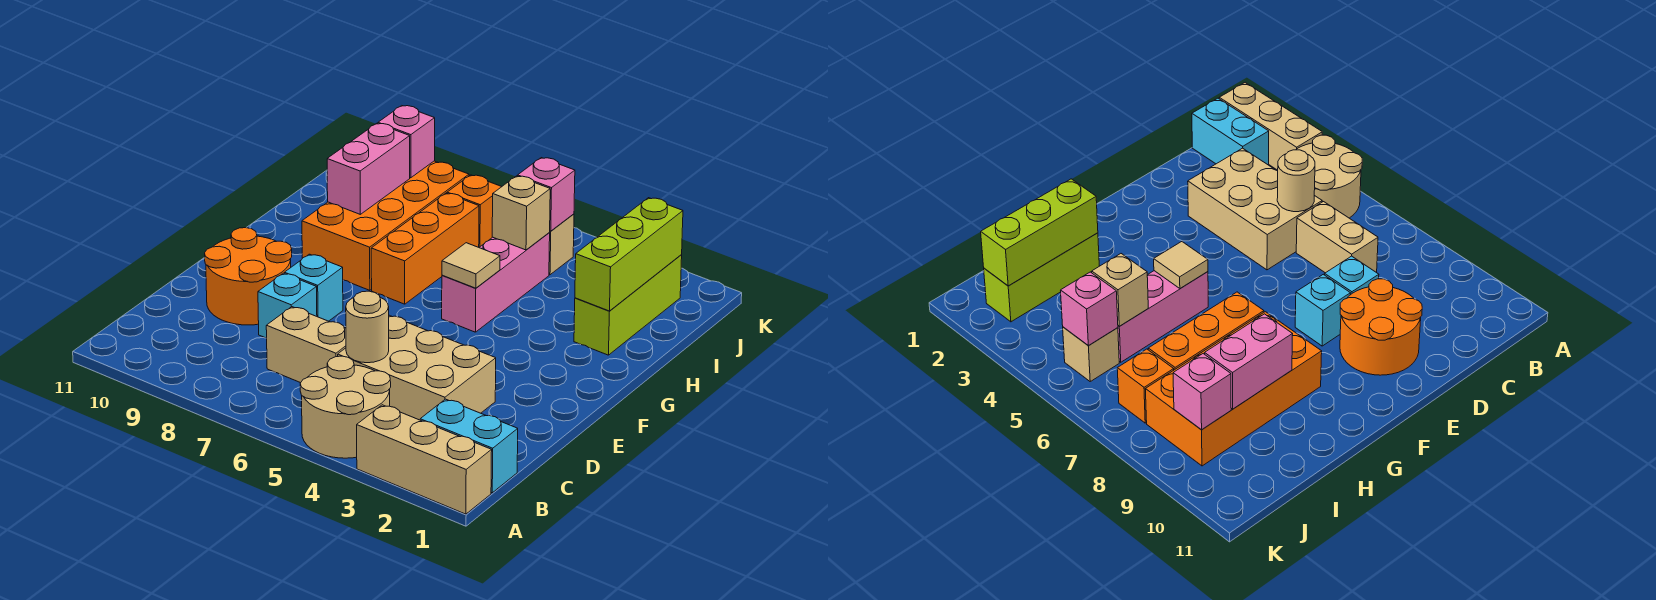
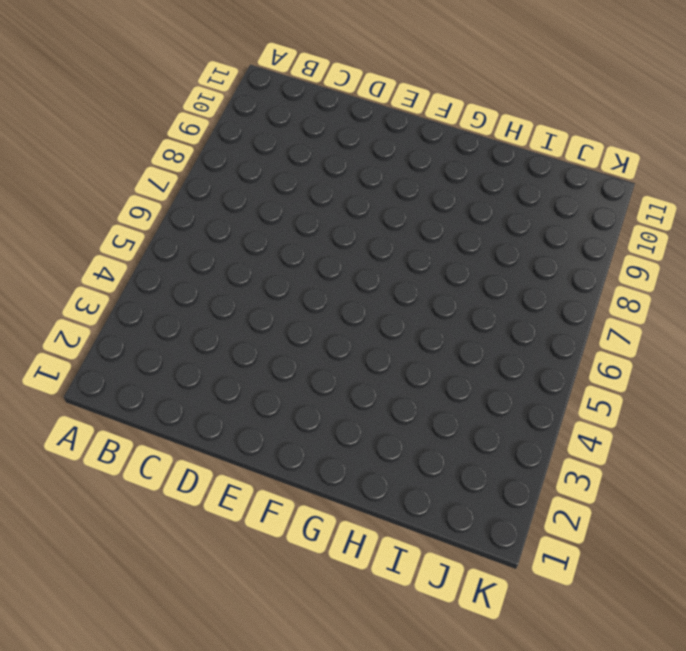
none -> tan 1x3 brick [357,405,492,514]
none -> tan 2x2 round brick [300,356,391,458]
none -> cyan 1x2 brick [420,399,518,493]

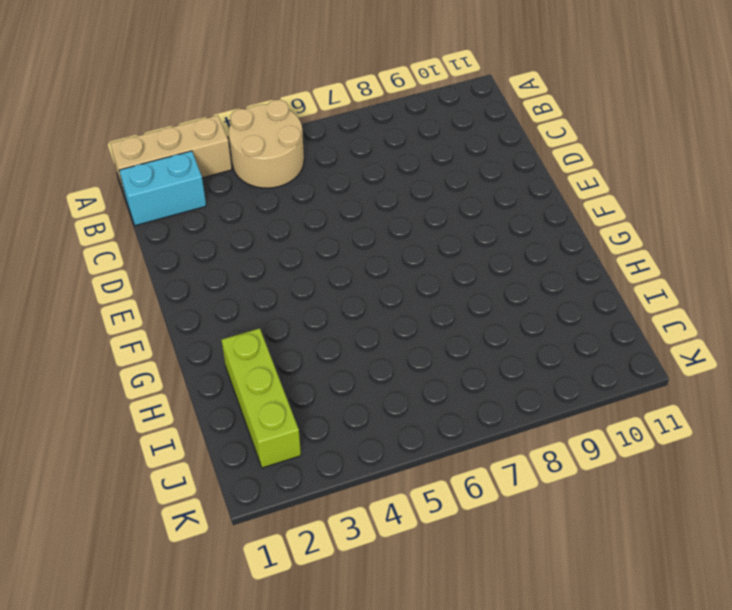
none -> tan 2x3 brick [338,315,496,420]
none -> tan 1x2 brick [266,307,346,383]
none -> cyan 1x1 brick [258,273,317,338]

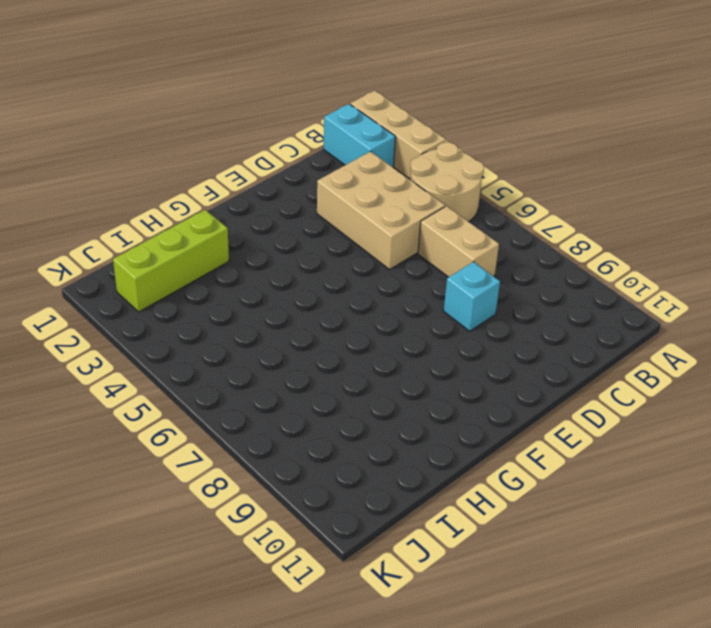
none -> orange 2x2 round brick [205,228,292,325]
none -> cyan 1x1 brick [284,254,343,321]
none -> pink 1x3 brick [442,233,550,332]

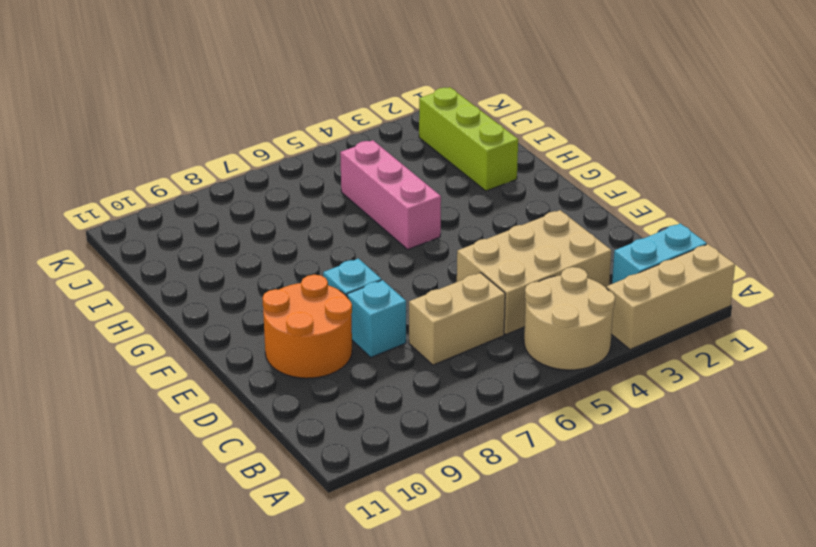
none -> orange 1x3 brick [371,193,479,304]
none -> orange 2x4 brick [302,161,469,290]
none -> tan 1x1 brick [549,214,574,275]

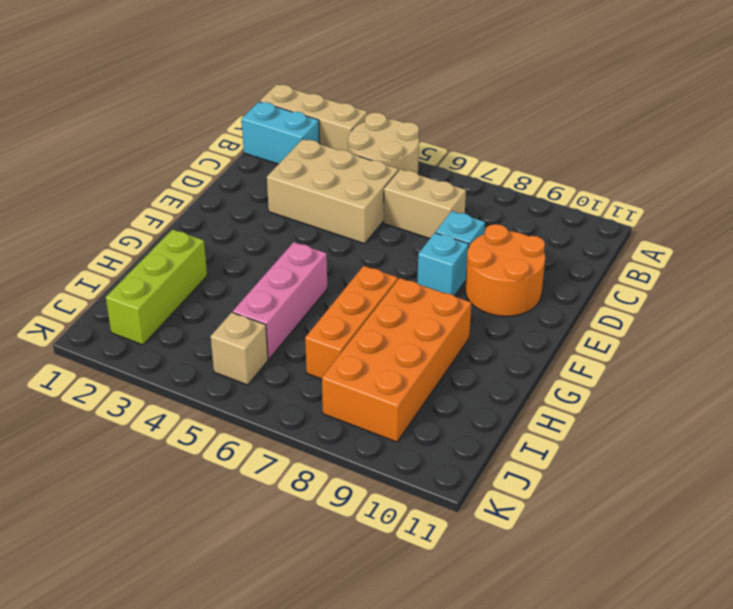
none -> orange 1x1 brick [447,175,502,247]
none -> tan 1x1 round brick [346,291,389,363]
none -> tan 1x1 tile [442,243,500,288]

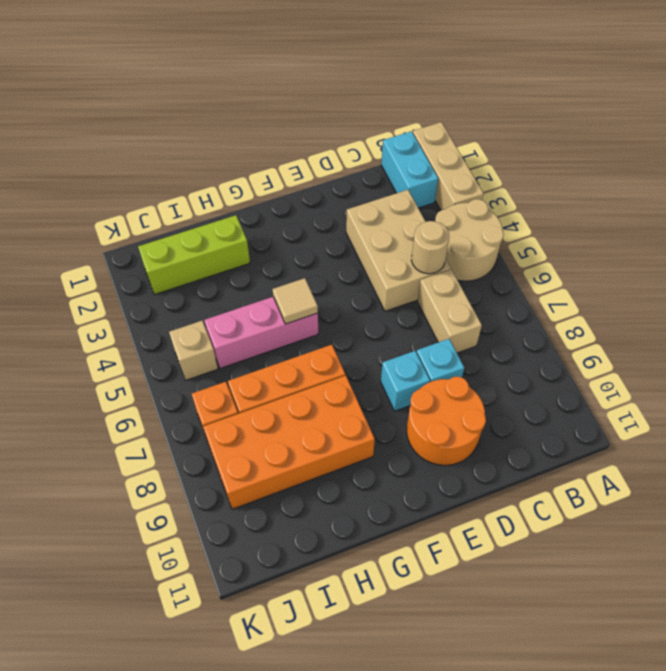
none -> lime 1x3 brick [575,198,683,311]
none -> pink 1x2 brick [327,123,410,214]
none -> tan 1x1 brick [492,176,550,250]

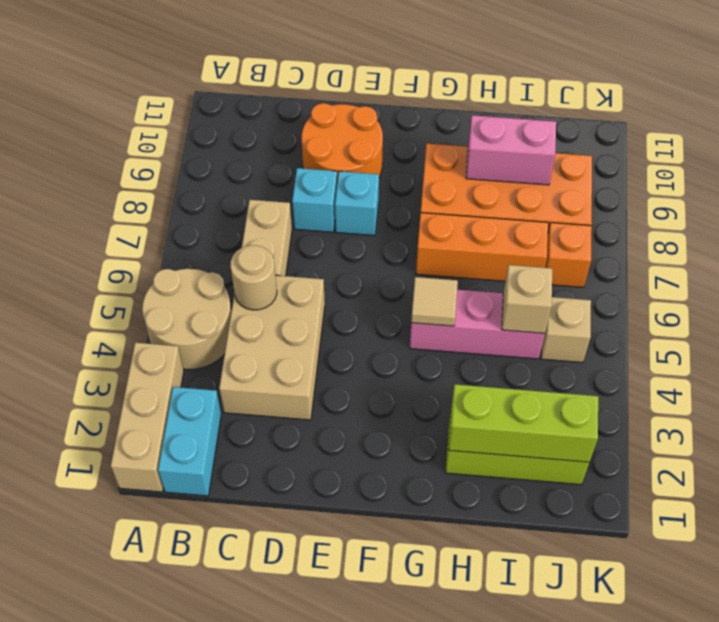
none -> pink 1x1 brick [518,158,575,231]
none -> pink 1x1 brick [378,106,435,178]

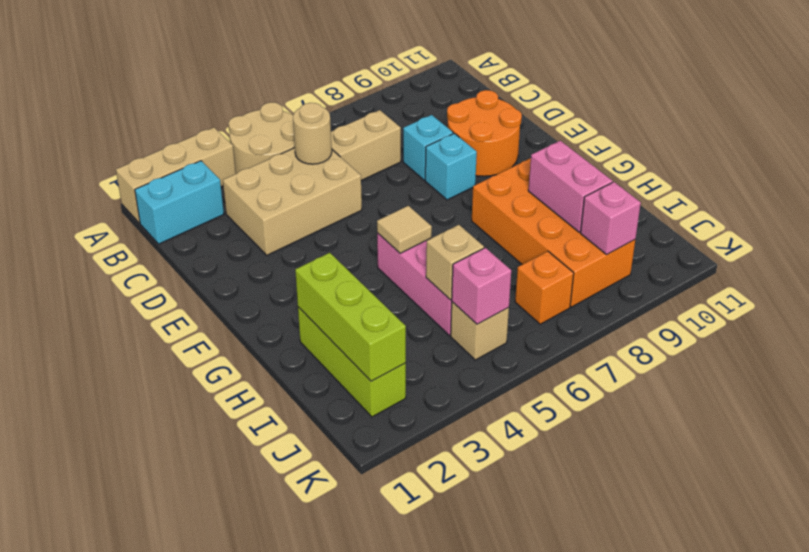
none -> orange 1x3 brick [371,193,479,304]

